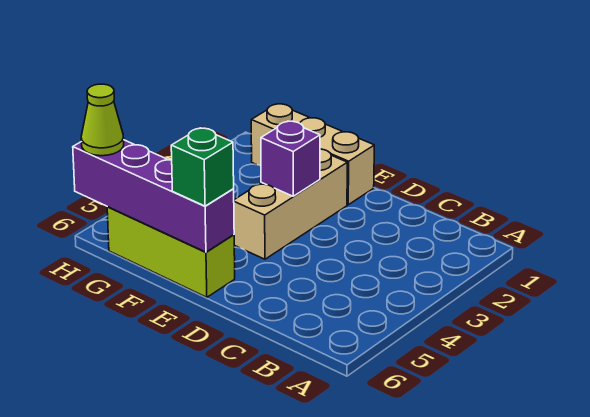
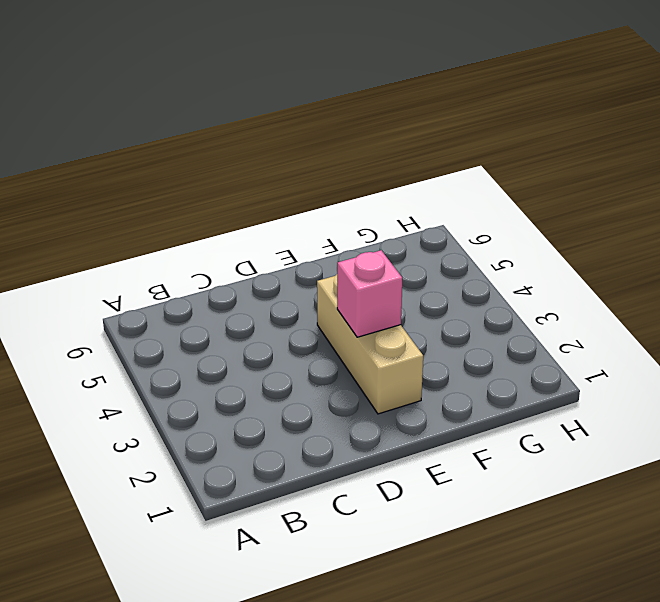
pink 1x1 brick [337,250,402,337] -> purple 1x1 brick [261,121,320,196]
none -> tan 1x3 brick [251,104,374,205]
none -> lime 1x3 brick [107,207,235,297]

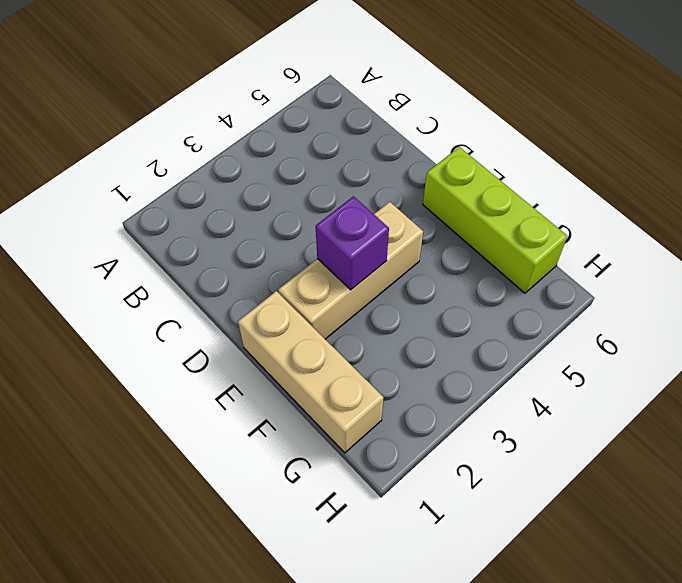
none -> purple 1x4 brick [73,140,234,252]
none -> green 1x1 brick [171,128,234,206]

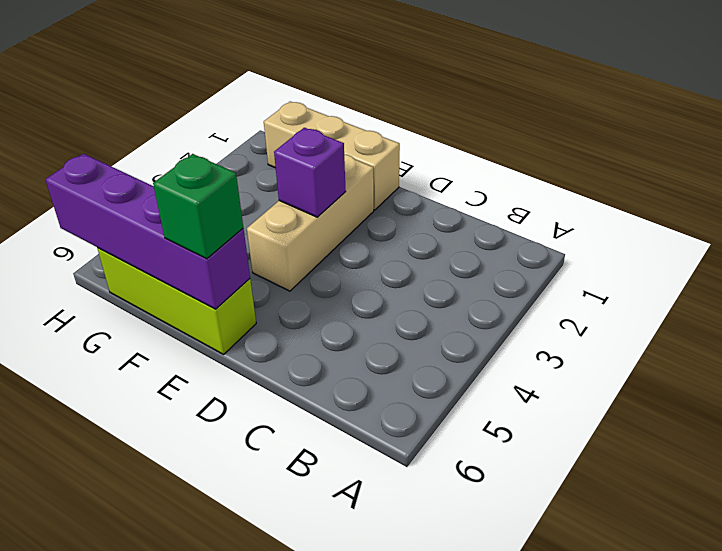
none -> lime 1x1 cone [81,84,124,156]

